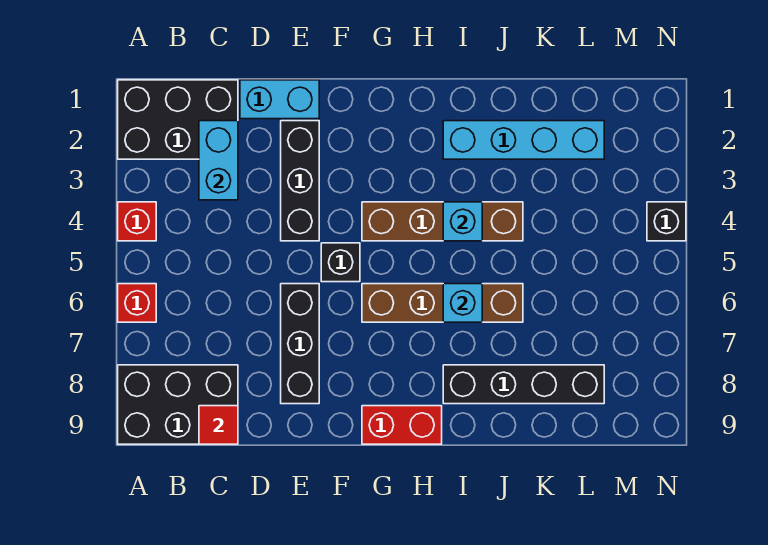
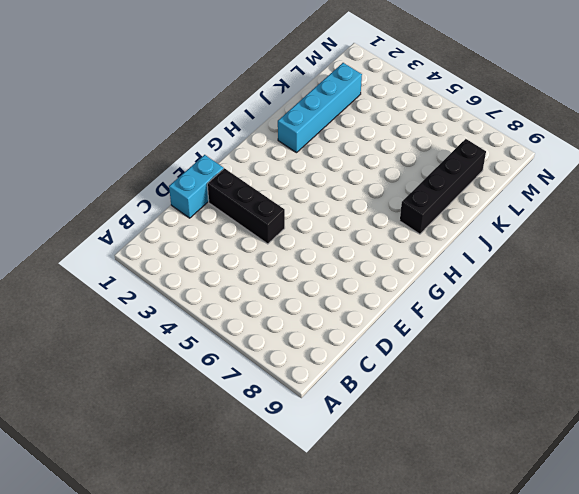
none -> black 2x3 brick [118,80,238,159]
none -> red 1x1 brick [118,202,156,241]
none -> red 1x1 brick [118,284,156,322]

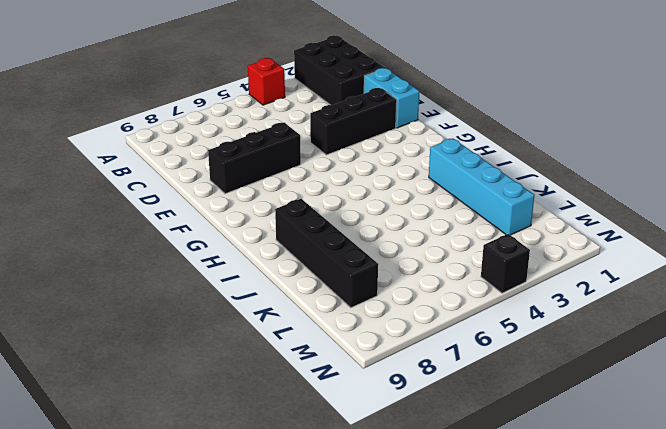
none -> red 1x1 brick [118,284,156,322]
none -> black 2x3 brick [118,365,238,444]
none -> black 1x1 brick [321,243,360,282]

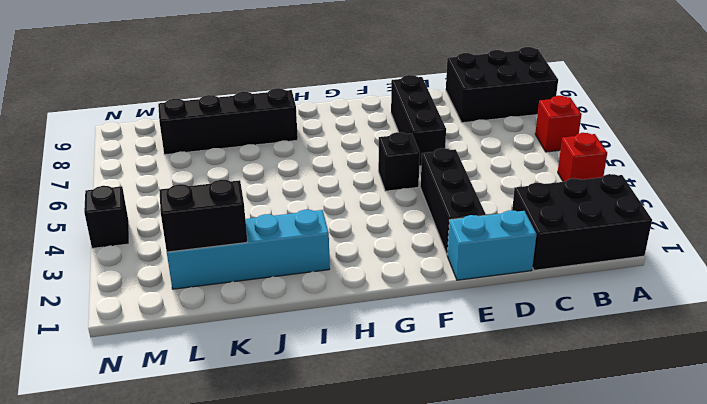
black 1x2 brick [159,180,247,252] -> none
none -> brown 1x4 brick [362,202,523,241]
none -> brown 1x4 brick [362,284,523,322]
none -> red 1x2 brick [362,406,442,444]

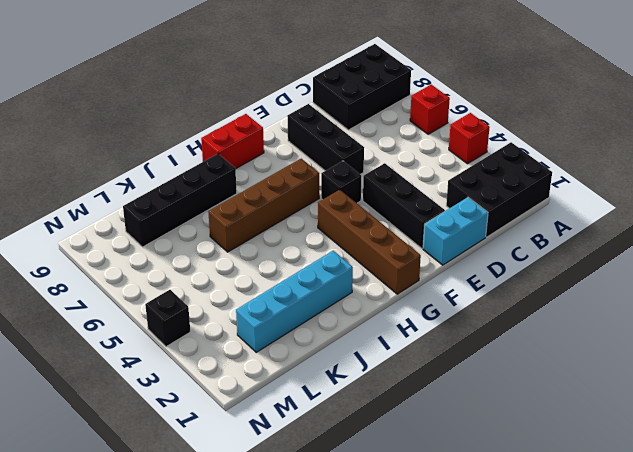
brown 1x4 brick [318,190,421,294] -> brown 1x4 brick turned to [362,202,523,241]
none -> cyan 1x2 brick [199,121,238,200]
none -> red 1x1 tile [199,406,238,444]
none -> cyan 1x1 brick [443,202,482,241]

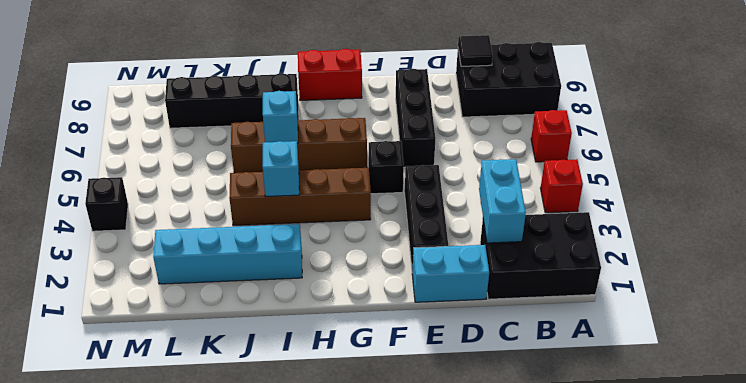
black 1x1 tile [458,35,493,66] -> red 1x1 tile [199,406,238,444]

